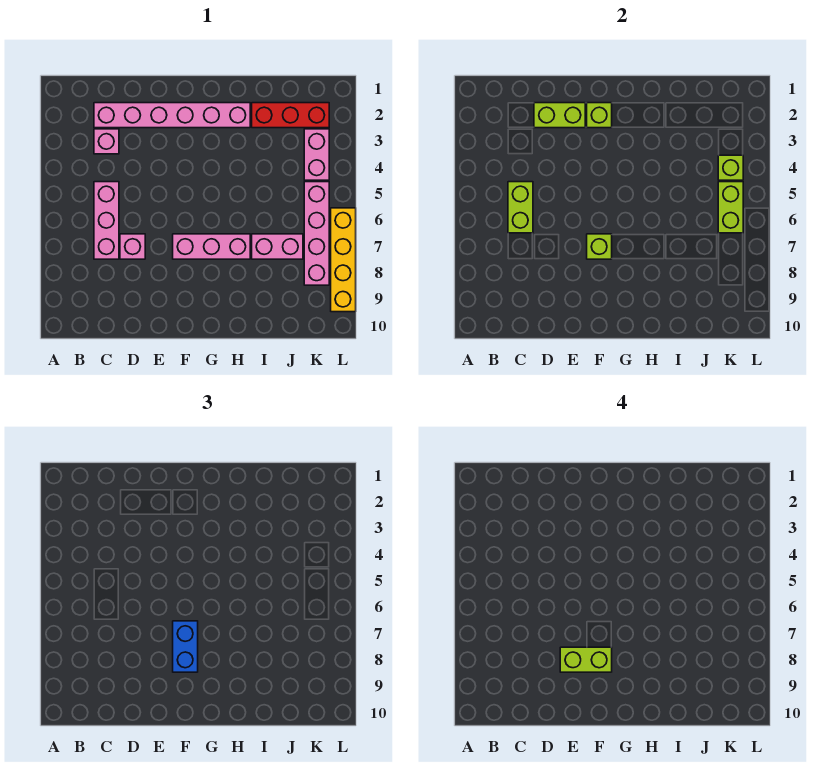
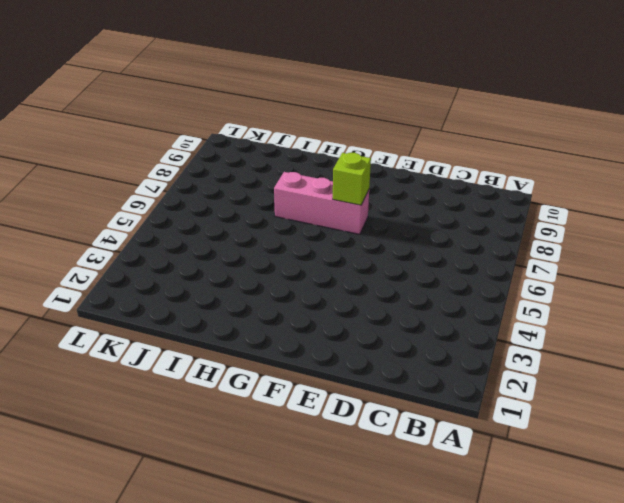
none -> pink 1x6 brick [94,103,250,128]
none -> pink 1x1 brick [94,129,119,154]
none -> pink 1x3 brick [94,182,119,259]

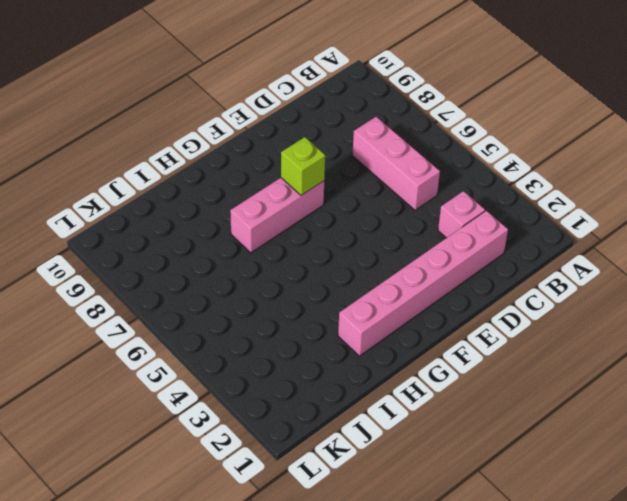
none -> pink 1x1 brick [120,234,145,259]
none -> red 1x3 brick [252,103,329,128]
none -> pink 1x2 brick [252,234,303,259]

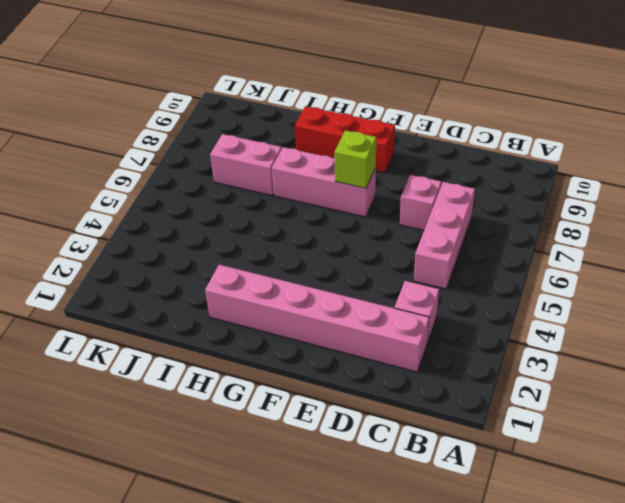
red 1x3 brick [295,106,395,173] -> red 1x3 brick moved to [252,103,329,128]
none -> pink 1x2 brick [304,129,329,180]
none -> pink 1x4 brick [304,182,329,285]
none -> yellow 1x4 brick [331,208,356,312]

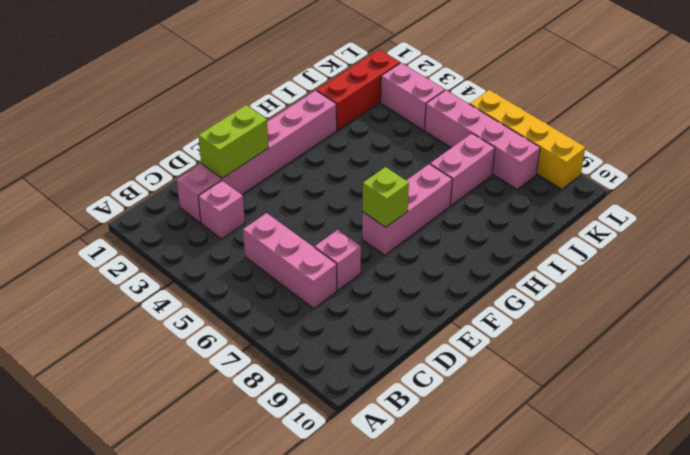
none -> lime 1x2 brick [508,182,533,233]
none -> lime 1x1 brick [587,103,612,128]
none -> lime 1x1 brick [718,155,743,180]

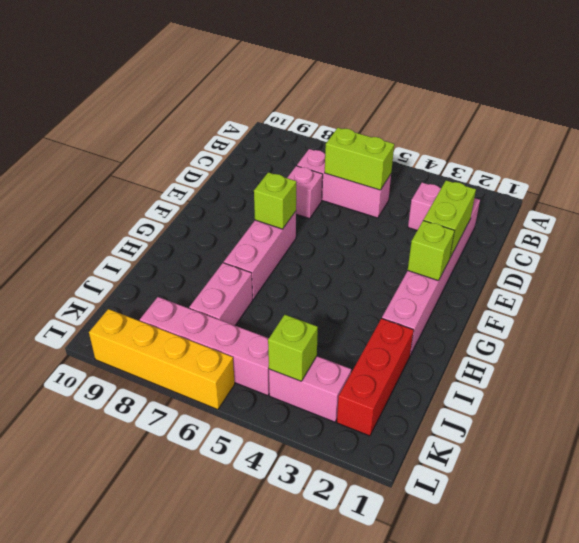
none -> lime 1x2 brick [718,182,743,233]
none -> blue 1x2 brick [173,621,198,672]
none -> lime 1x2 brick [560,647,612,672]

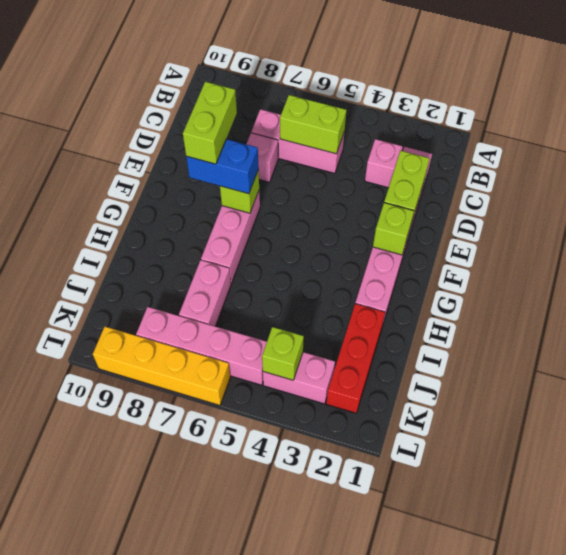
none -> lime 1x2 brick [718,182,743,233]

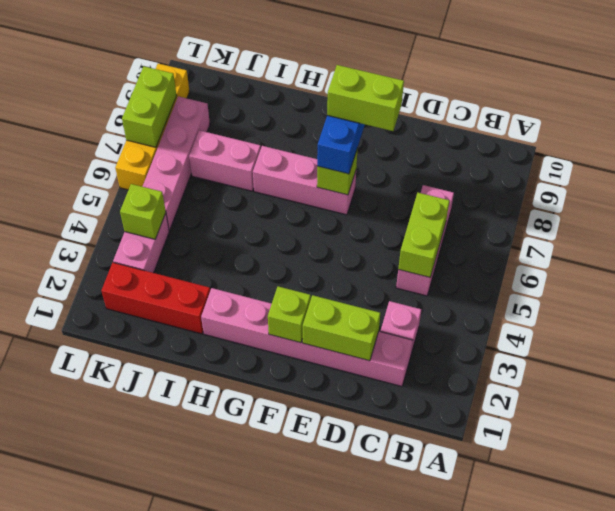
lime 1x2 brick [122,66,177,147] -> lime 1x2 brick moved to [718,182,743,233]
none -> pink 1x1 brick [120,234,145,259]

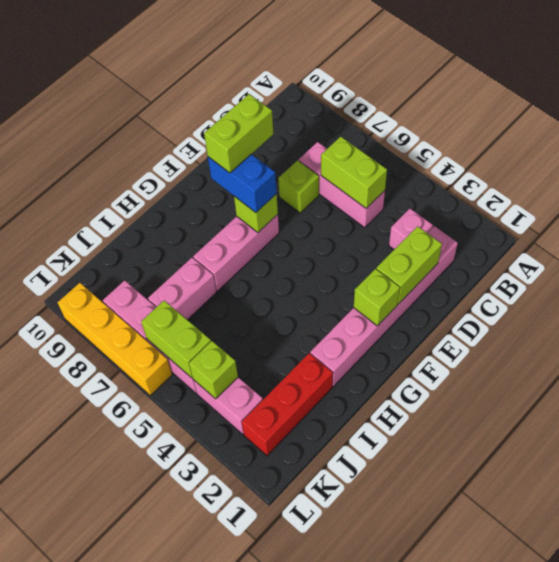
lime 1x1 brick [278,160,319,213] -> pink 1x1 brick [120,234,145,259]

